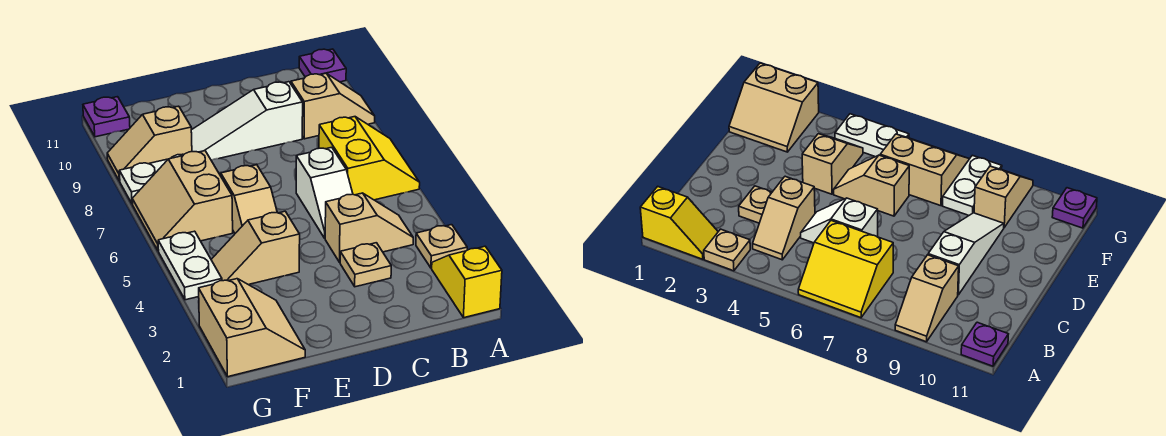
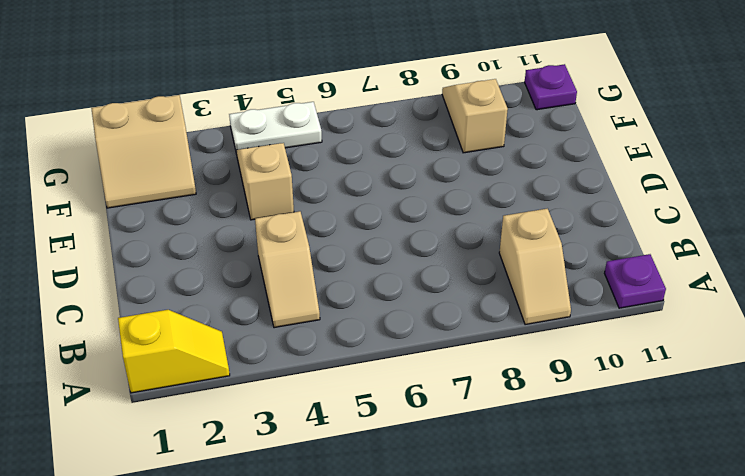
none -> tan 1x1 plate [416,225,467,268]
none -> yellow 2x2 slope [319,117,420,200]
none -> tan 1x1 plate [340,243,391,287]

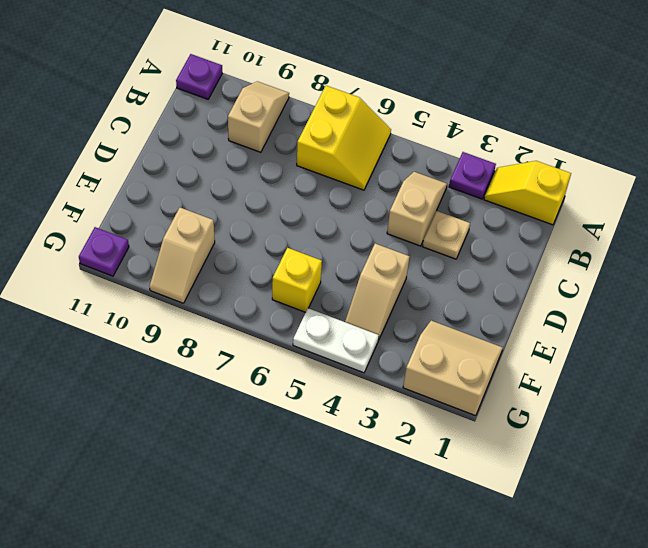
purple 1x1 plate [449,152,496,199] -> tan 1x1 plate [416,225,467,268]
yellow 2x2 slope [297,86,391,190] -> yellow 2x2 slope turned to [319,117,420,200]
yellow 1x1 brick [272,248,322,312] -> tan 2x2 slope [132,151,233,251]
none -> white 1x2 slope [296,147,353,238]
none -> white 1x3 slope [191,82,303,160]
none -> tan 1x2 slope [221,165,277,233]

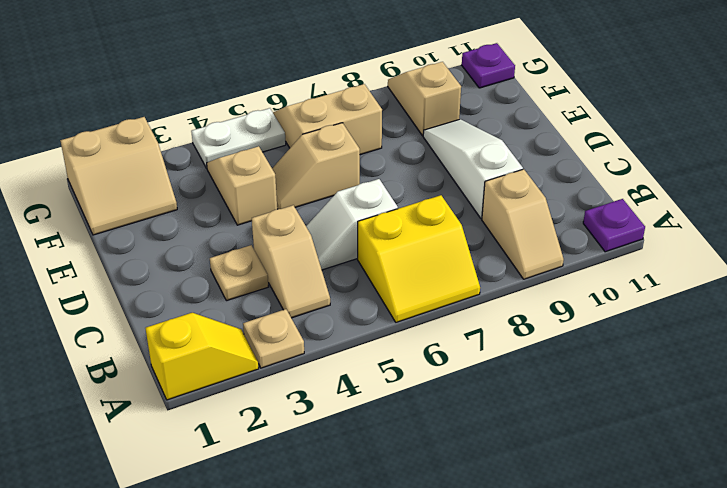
none -> white 1x2 plate [119,154,183,204]

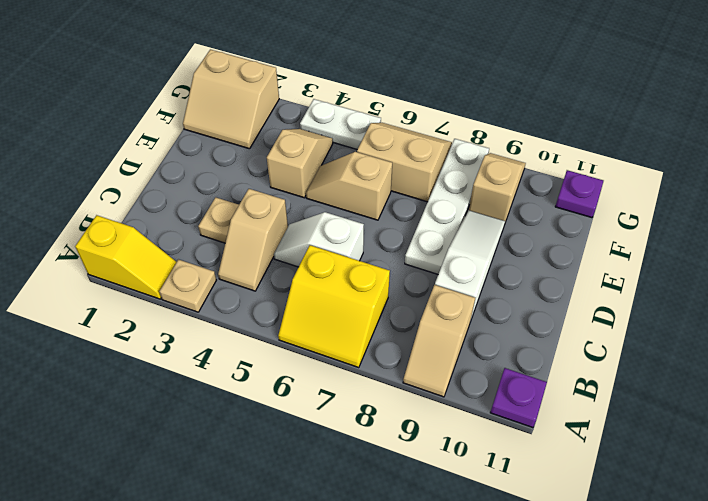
white 1x4 plate [405,139,489,274] -> white 1x2 plate [119,154,183,204]

